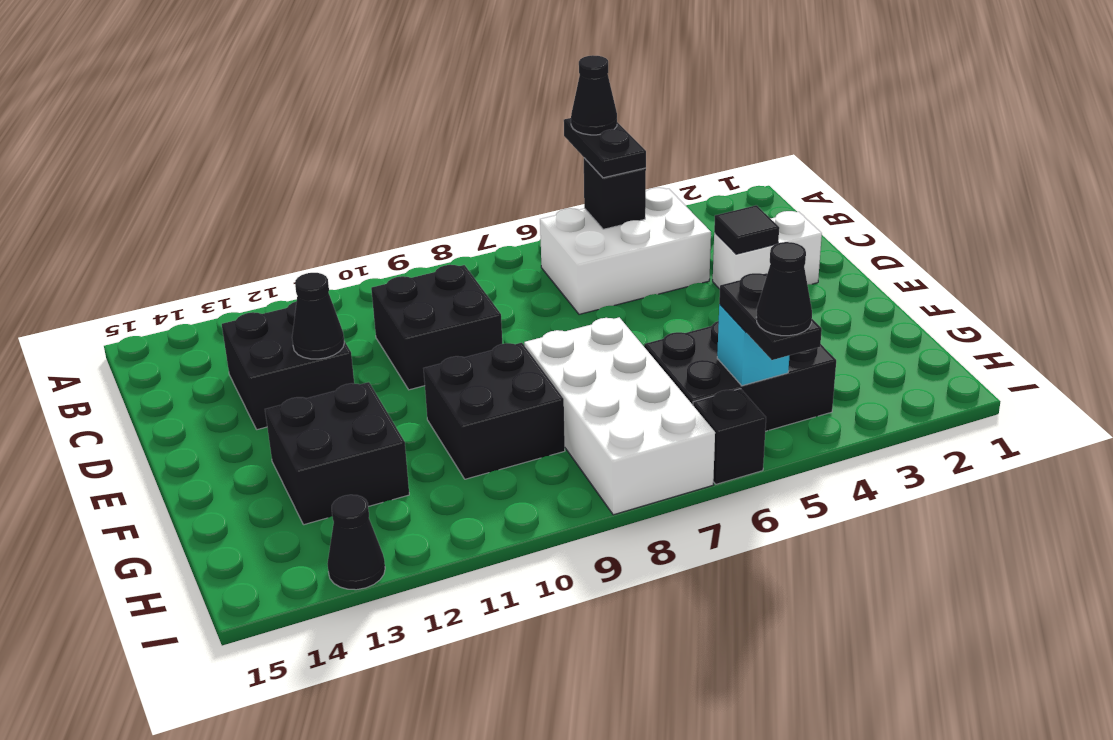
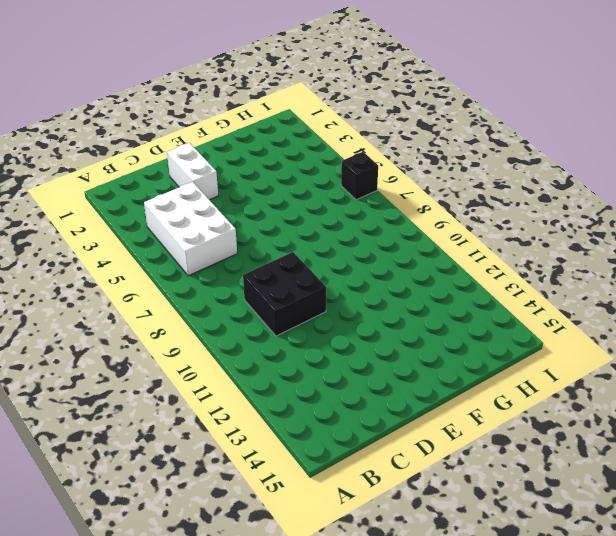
none -> black 2x2 brick [222,301,354,430]
none -> white 2x4 brick [524,317,715,515]
none -> black 2x2 brick [424,343,565,479]

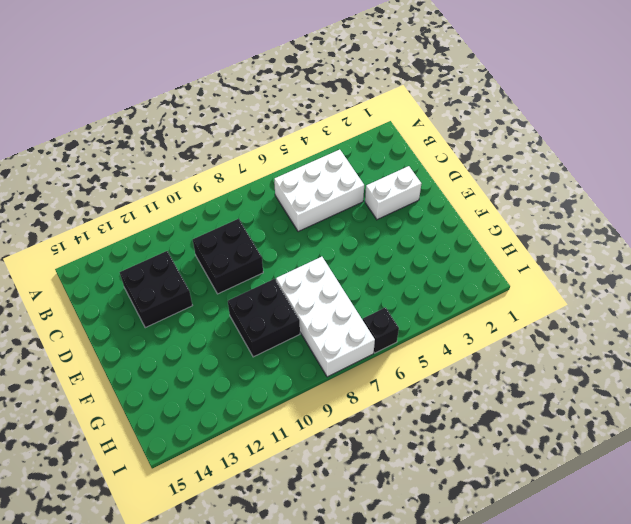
none -> black 2x2 brick [265,382,409,525]
none -> black 2x3 brick [644,321,836,431]
none -> black 1x1 cone [327,495,385,590]

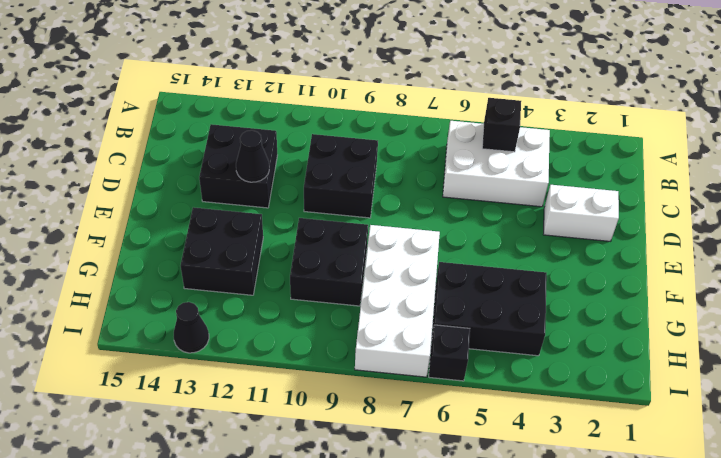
none -> black 1x1 tile [714,205,779,254]
none -> cyan 1x1 brick [717,304,789,386]
none -> black 1x2 plate [564,118,646,178]

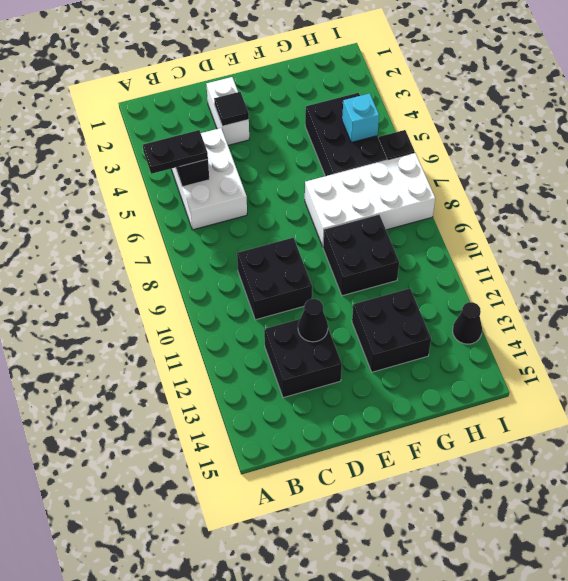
none -> black 1x2 plate [719,273,822,360]
none -> black 1x1 cone [571,55,617,135]
none -> black 1x1 cone [756,242,812,336]

